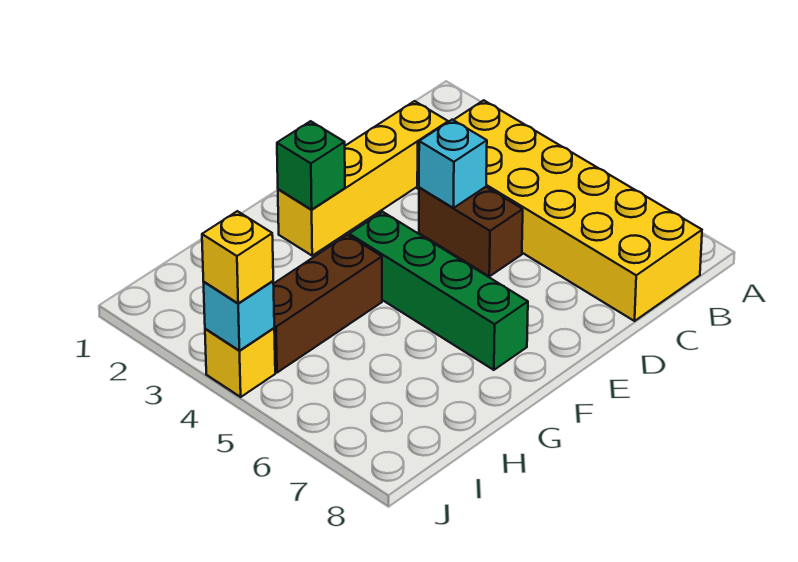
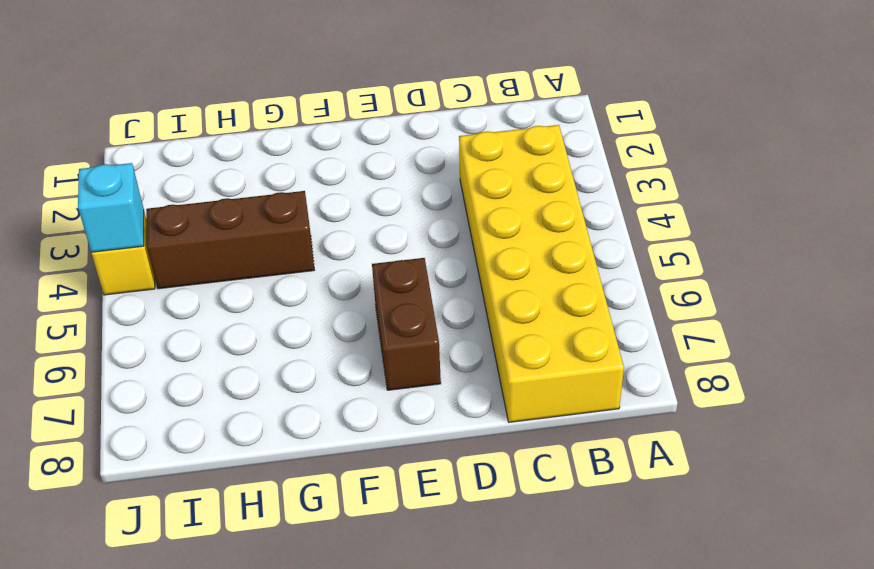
brown 1x2 brick [372,258,441,390] -> brown 1x2 brick moved to [419,187,523,276]
none -> yellow 1x4 brick [278,101,448,256]
none -> green 1x4 brick [349,212,528,370]

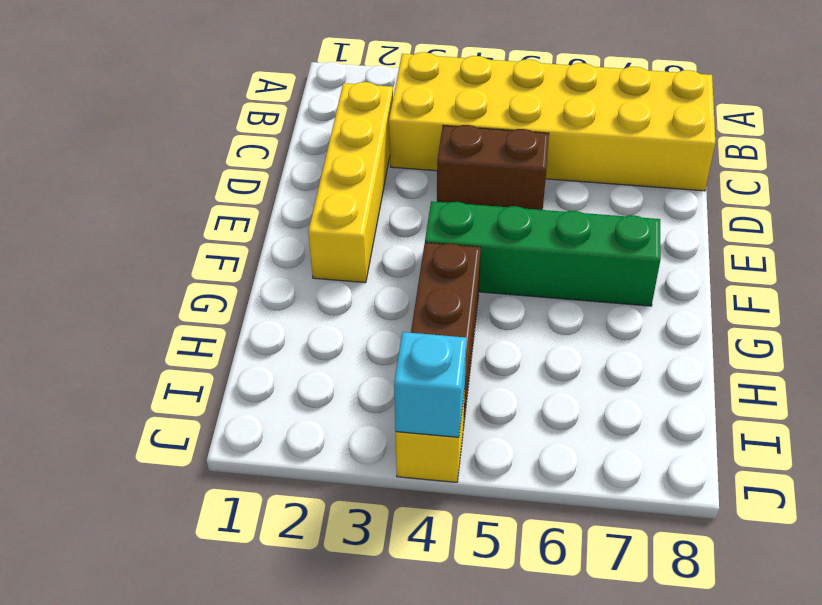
none -> cyan 1x1 brick [419,120,487,208]
none -> green 1x1 brick [277,121,345,210]

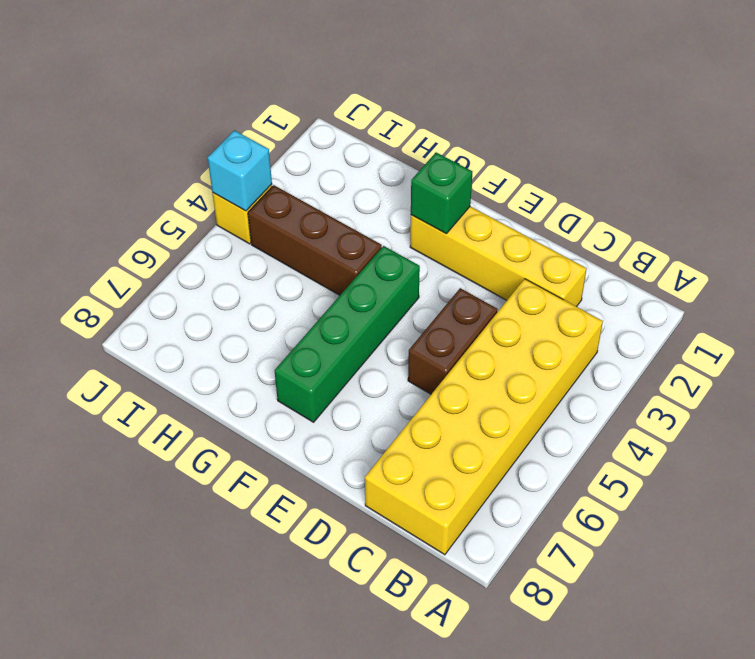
none -> cyan 1x1 brick [419,120,487,208]
none -> yellow 1x1 brick [202,211,273,304]

